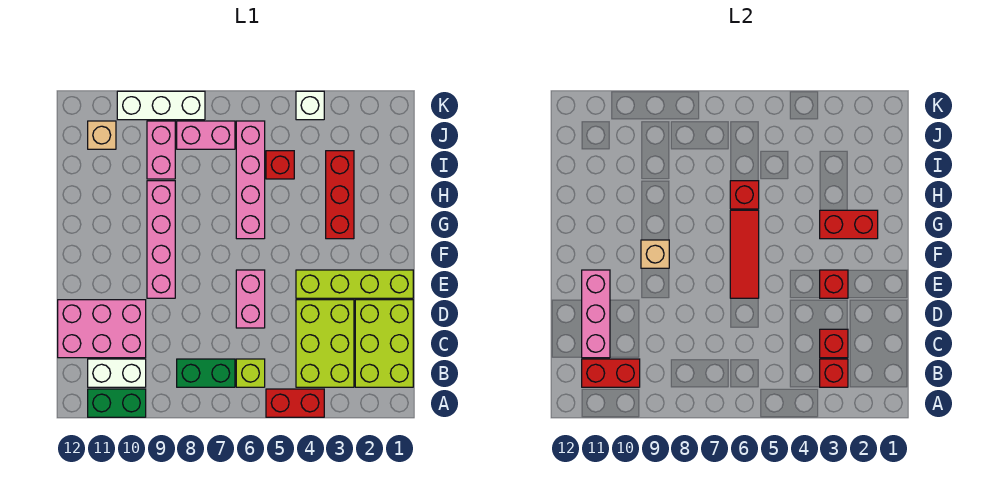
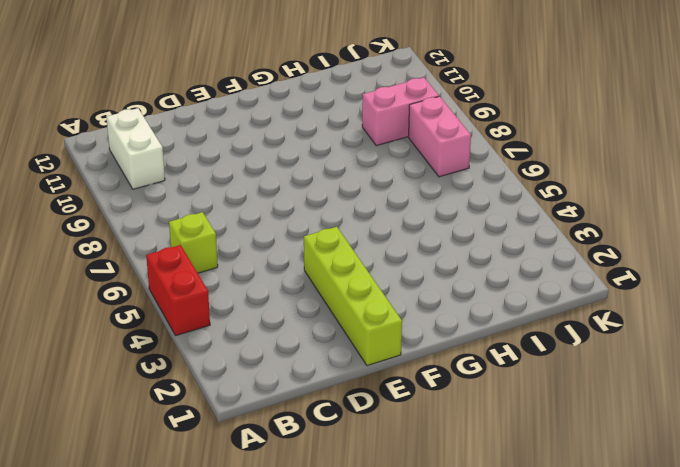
none -> green 1x2 brick [88,389,146,417]
none -> lime 2x3 brick [355,300,413,387]
none -> lime 2x3 brick [296,300,354,387]

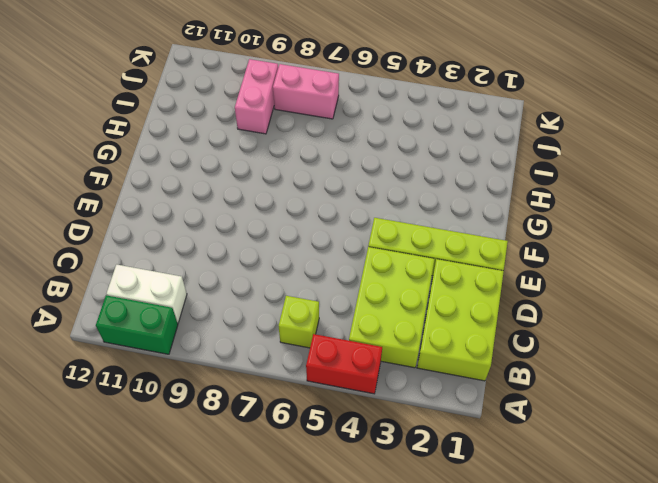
none -> green 1x2 brick [177,359,235,387]
none -> pink 2x3 brick [58,300,146,358]
none -> pink 1x2 brick [236,270,265,328]

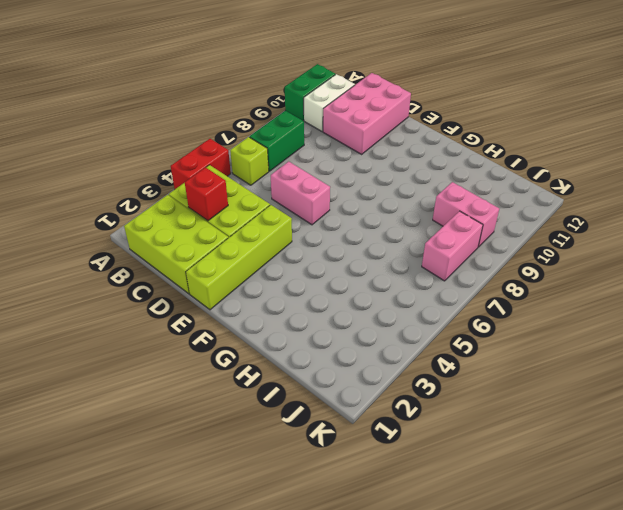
none -> pink 1x4 brick [147,181,175,298]
none -> red 1x3 brick [326,151,354,239]
none -> pink 1x4 brick [236,121,265,239]

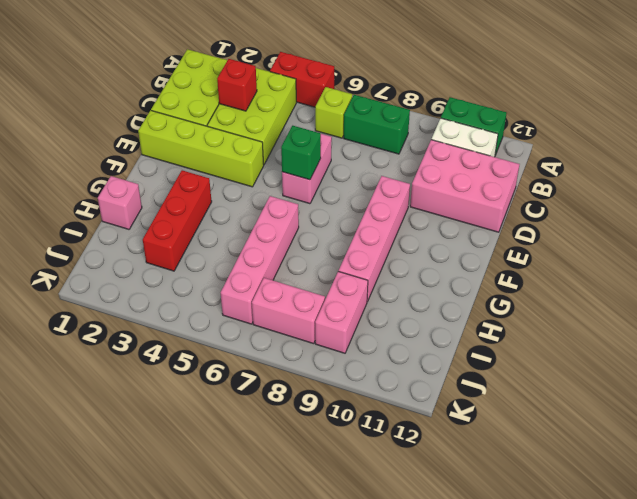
green 1x1 brick [281,126,321,180] -> red 1x3 tile [730,210,759,298]
pink 1x1 brick [98,176,142,229] -> none
none -> red 1x1 brick [266,151,294,179]
none -> tan 1x1 brick [88,121,116,149]
none -> white 1x1 brick [296,91,324,120]

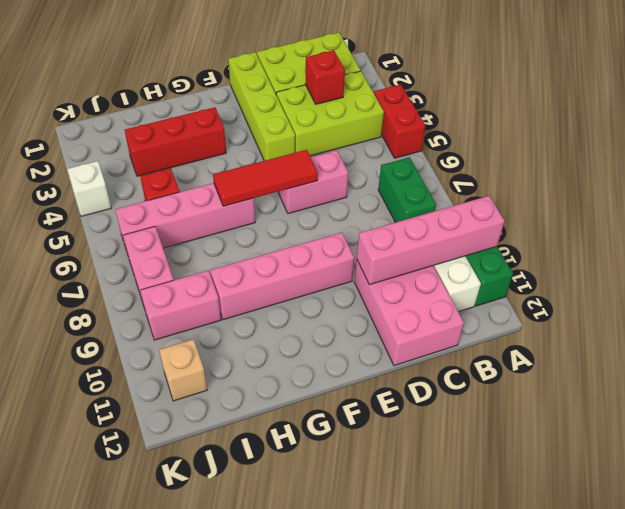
pink 1x4 brick [357,196,505,285] -> red 1x2 brick [582,359,640,387]
none -> lime 1x1 brick [236,359,265,387]
none -> white 1x3 brick [117,91,205,120]
none -> red 1x1 brick [820,359,848,387]

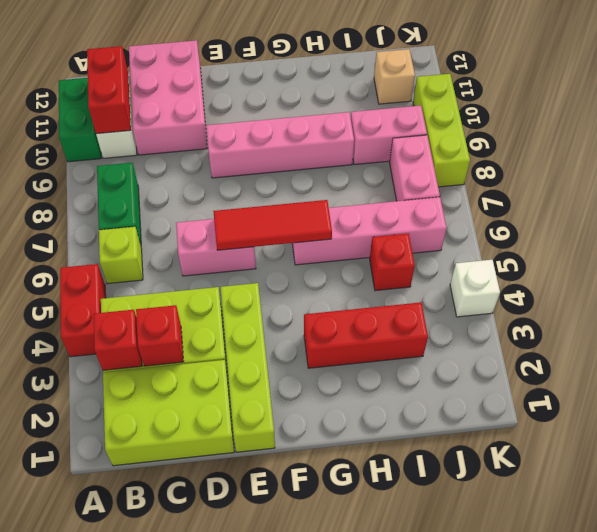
lime 1x3 brick [413,74,470,187] -> white 1x3 brick [117,91,205,120]
none -> pink 1x3 brick [582,270,610,358]
none -> red 1x1 brick [820,270,848,298]
none -> tan 1x1 brick [641,240,669,268]

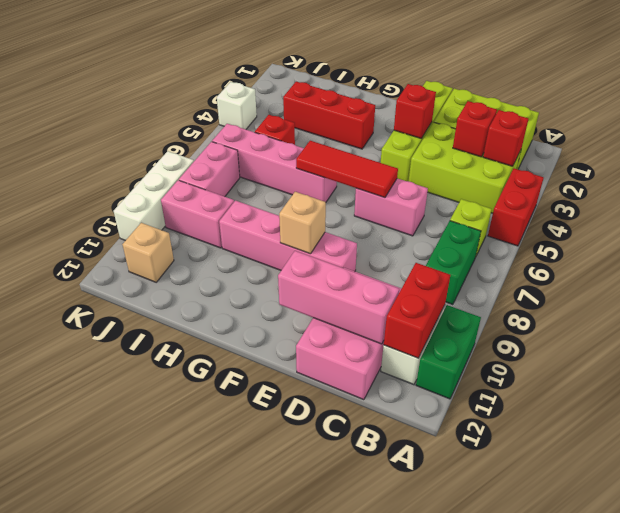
none -> red 1x2 brick [820,210,878,239]
none -> red 1x1 brick [730,181,759,209]

